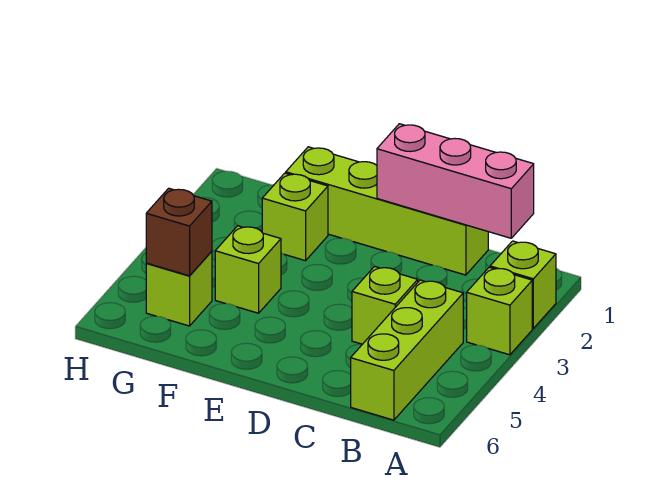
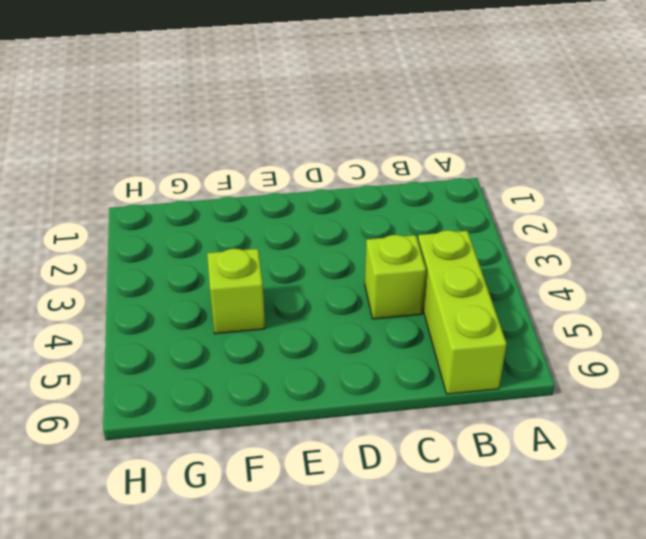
none -> lime 1x1 brick [490,241,556,328]
none -> lime 1x1 brick [467,267,532,355]

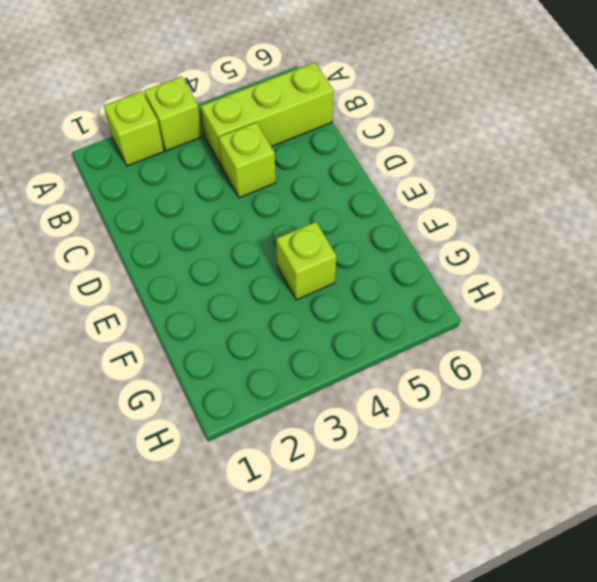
none -> lime 1x4 brick [286,147,488,275]
none -> lime 1x1 brick [262,173,328,261]

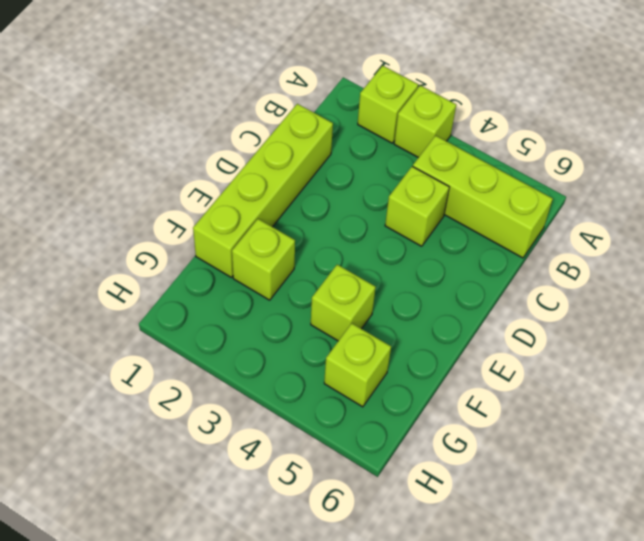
none -> pink 1x3 brick [377,124,534,238]
none -> brown 1x1 brick [146,188,212,276]

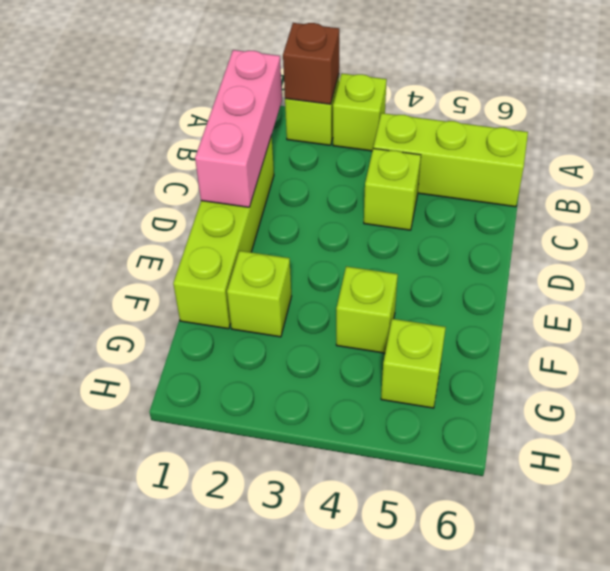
brown 1x1 brick [283,23,339,104] -> brown 1x1 brick moved to [146,188,212,276]

